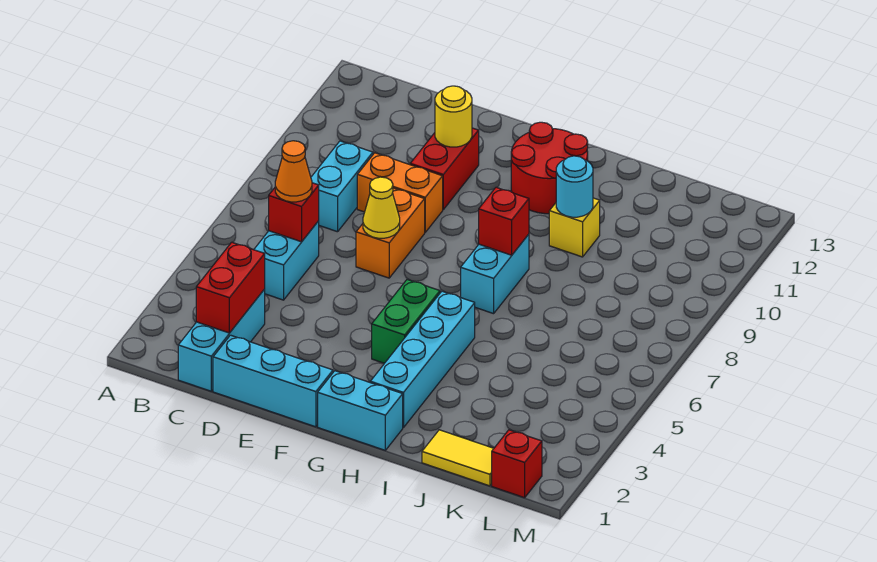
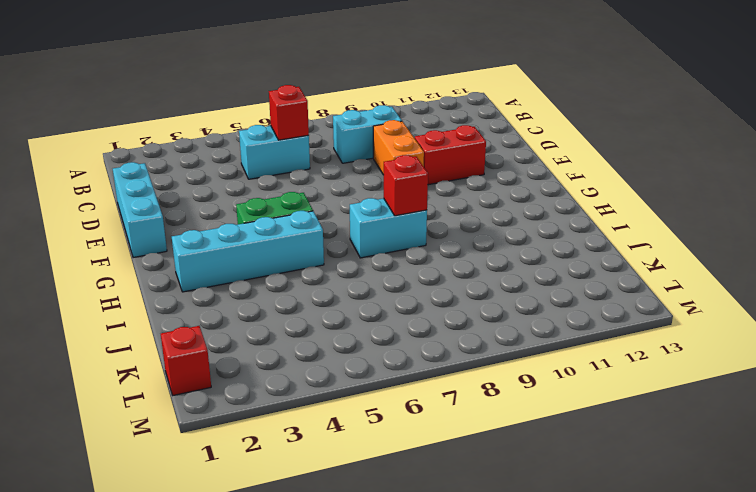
none -> cyan 1x3 brick [178,289,265,391]
none -> orange 1x2 brick [356,188,425,278]
none -> cyan 1x2 brick [318,371,403,450]

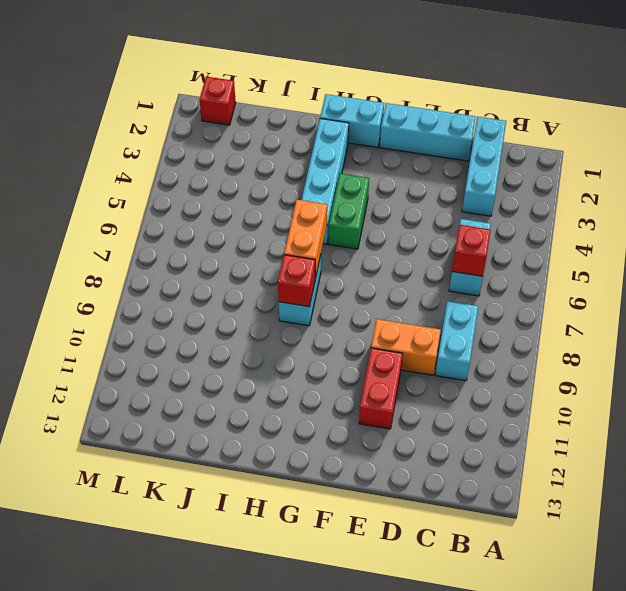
orange 1x2 brick [284,200,327,278] -> orange 1x2 brick moved to [356,188,425,278]
none -> red 2x2 round brick [511,122,588,214]
none -> yellow 1x1 brick [549,198,600,257]
none -> yellow 1x2 tile [422,430,494,486]

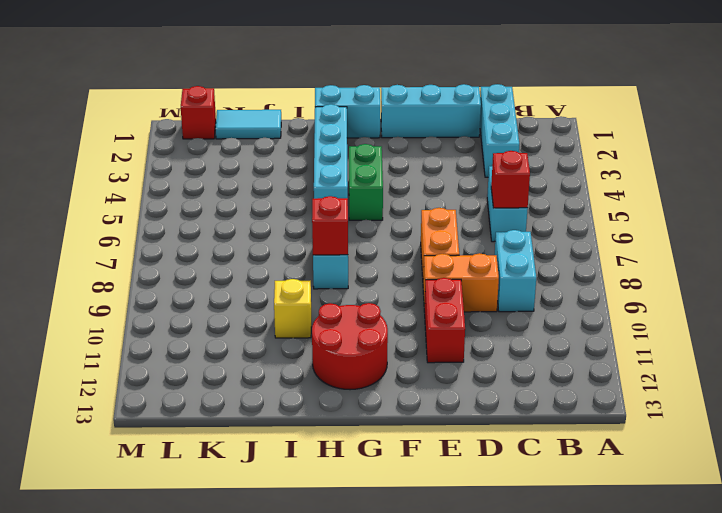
cyan 1x2 tile [215,110,281,139] -> yellow 1x2 tile [422,430,494,486]
none -> red 1x2 brick [196,242,265,333]
none -> yellow 1x1 cone [363,177,400,238]
none -> yellow 1x1 round brick [435,86,472,147]

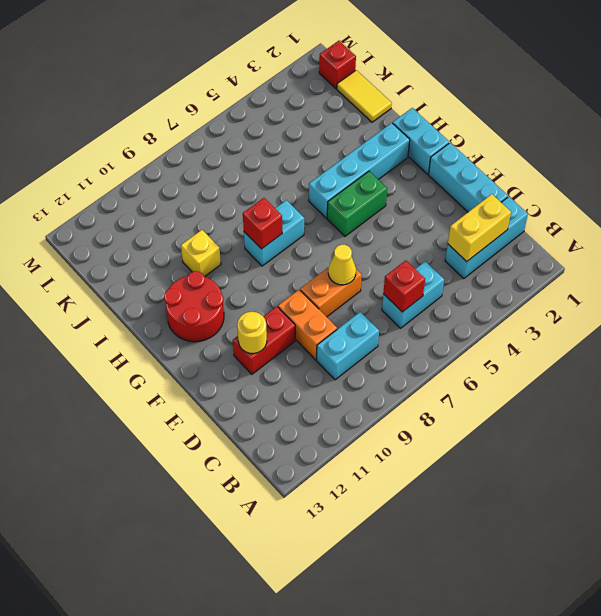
yellow 1x2 brick [448,194,511,262] -> red 1x2 brick [196,242,265,333]
none -> cyan 1x1 round brick [556,156,593,217]
none -> orange 1x1 cone [275,141,312,202]

